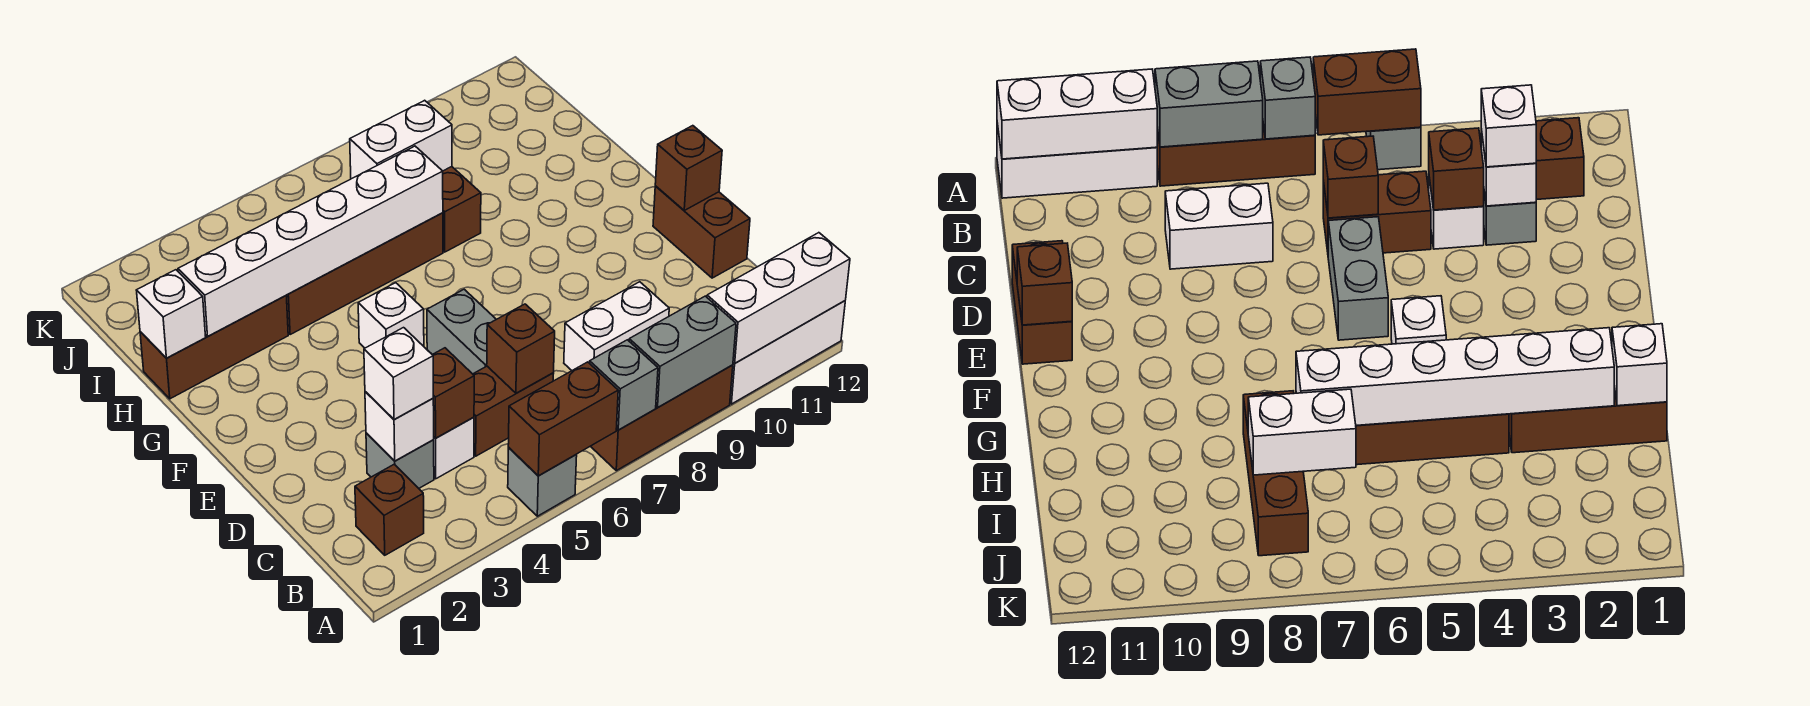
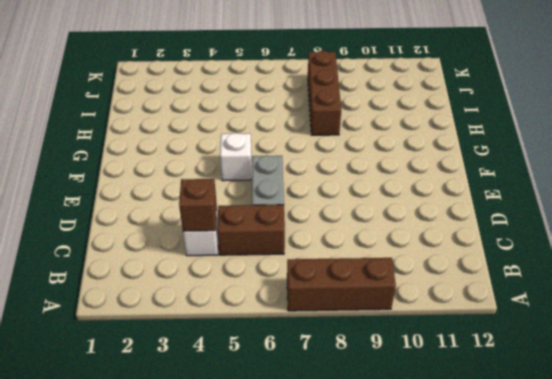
none -> grey 1x1 brick [508,448,577,516]
none -> white 1x3 brick [730,301,845,404]
none -> brown 1x1 brick [355,464,424,555]

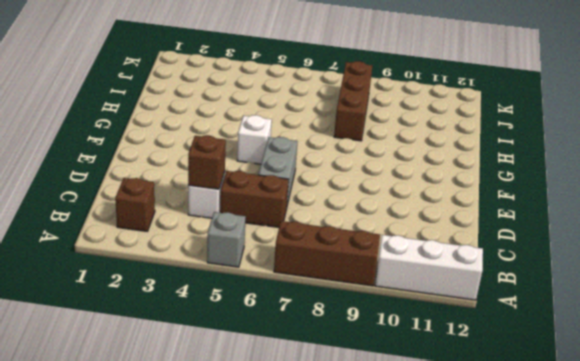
none -> grey 1x1 brick [366,433,434,488]
none -> white 1x2 brick [564,282,669,370]
none -> brown 1x2 brick [653,186,750,278]

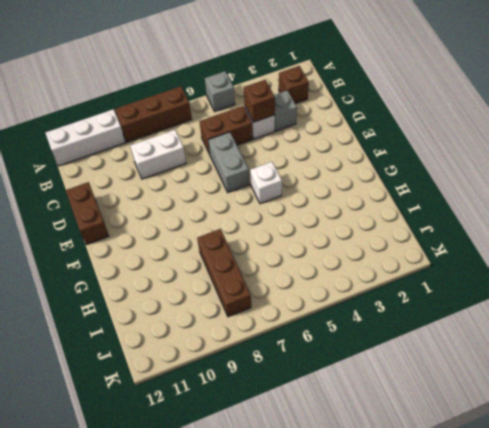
none -> brown 1x3 brick [140,296,288,399]
none -> brown 1x4 brick [286,213,443,334]
none -> brown 1x2 brick [508,362,618,476]

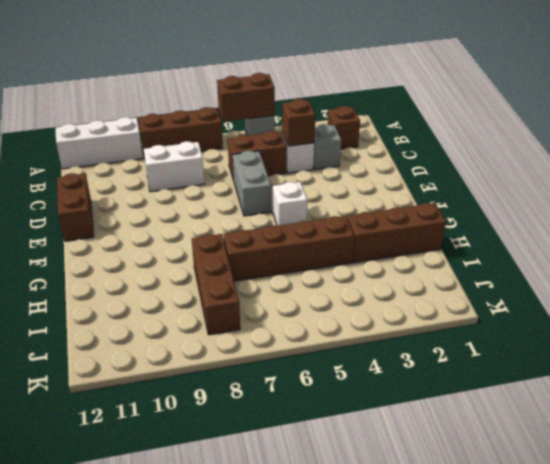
none -> grey 1x1 brick [590,340,658,430]
none -> grey 1x2 brick [629,296,736,407]
none -> white 1x3 brick [707,233,850,363]

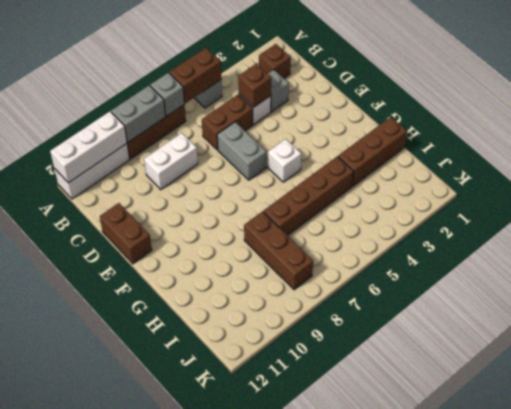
none -> white 1x1 brick [365,392,434,461]
none -> brown 1x1 brick [487,304,555,393]
none -> brown 1x1 brick [655,126,722,210]

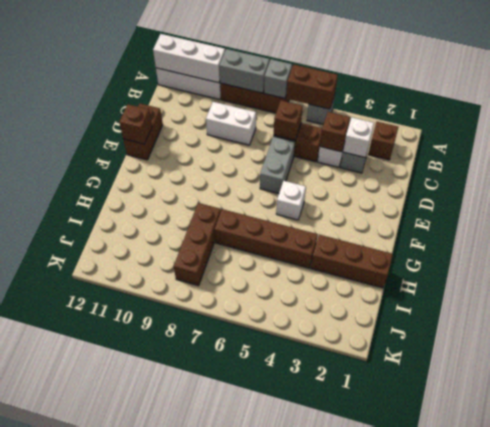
none -> white 1x1 brick [136,270,206,358]
none -> white 1x6 brick [178,146,443,336]
none -> white 1x2 brick [350,100,452,179]

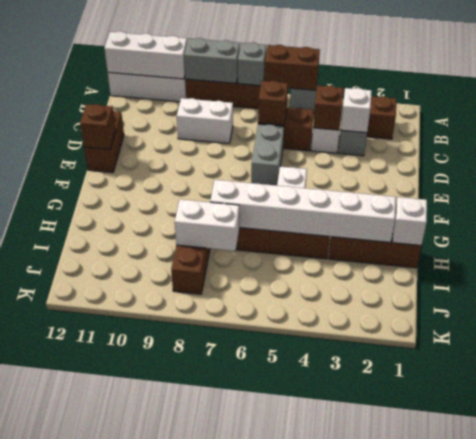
none -> white 1x1 brick [364,328,433,419]

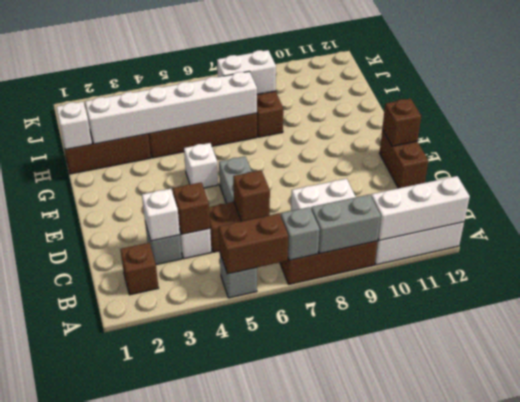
none -> white 1x1 brick [364,328,433,419]

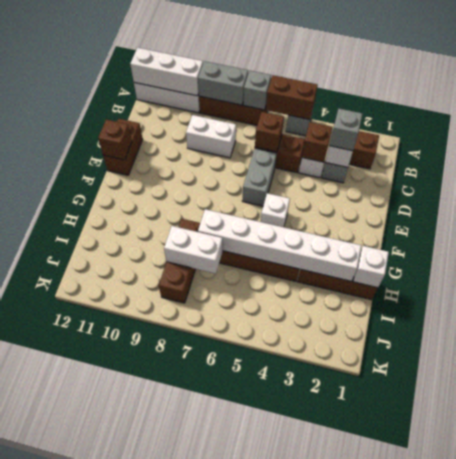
grey 1x1 brick [329,109,362,151] -> white 1x1 brick [364,328,433,419]

